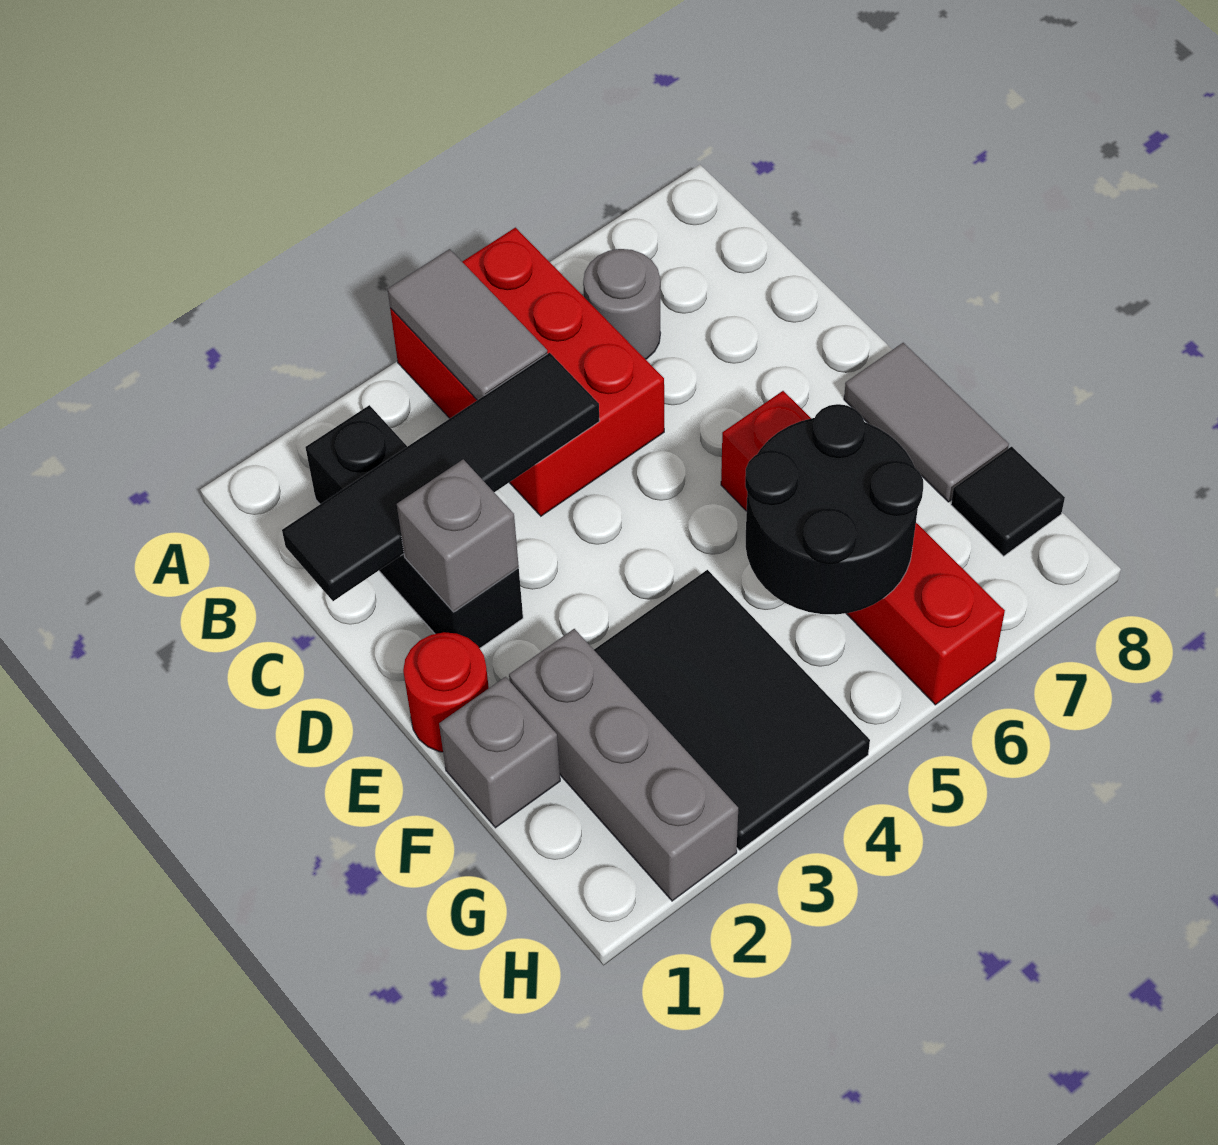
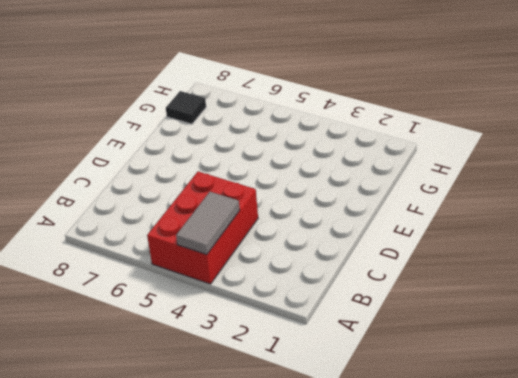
none -> black 1x3 brick [305,405,523,648]
none -> grey 1x1 round brick [583,249,660,359]
none -> red 1x1 round brick [403,632,489,752]

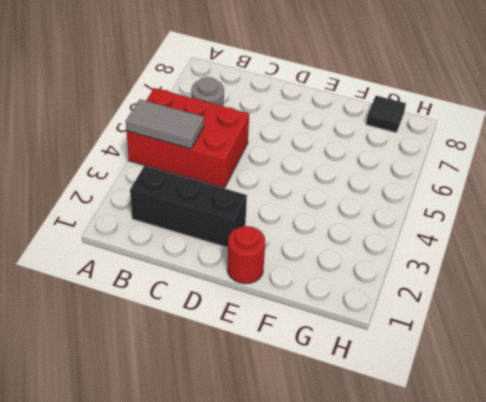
none -> red 1x4 brick [721,391,1005,705]
none -> grey 1x2 tile [844,343,1009,502]
none -> grey 1x1 brick [439,677,560,828]

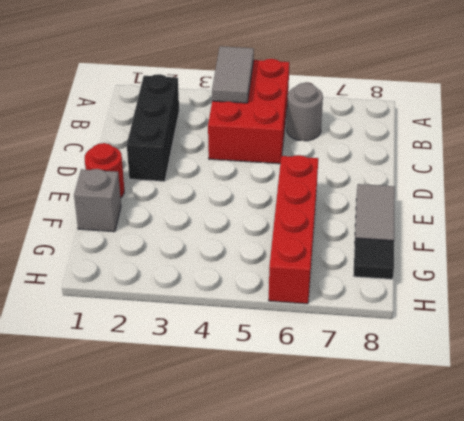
none -> grey 1x3 brick [509,629,738,901]
none -> black 2x3 tile [594,570,870,850]
none -> black 1x4 tile [282,353,599,601]

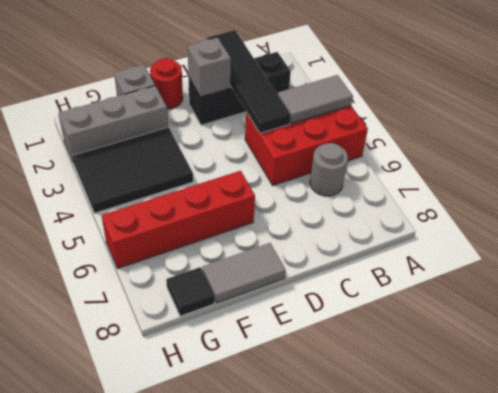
none -> black 2x2 round brick [745,404,923,615]

